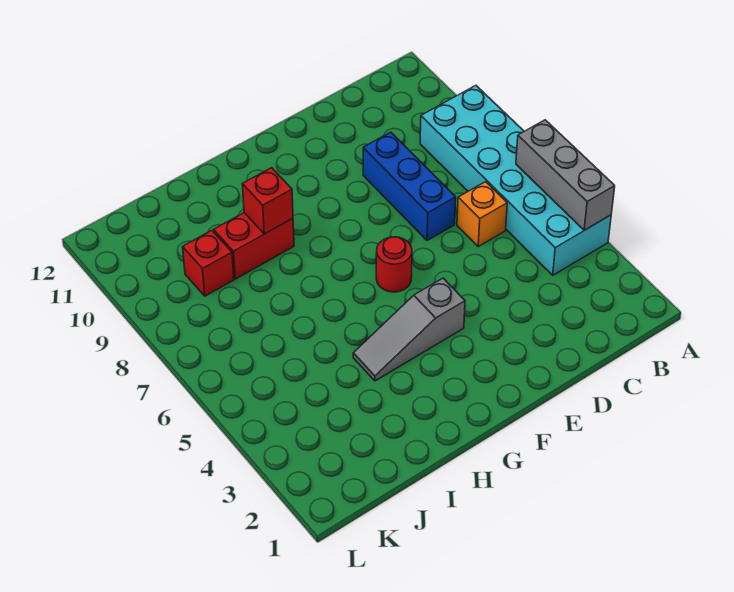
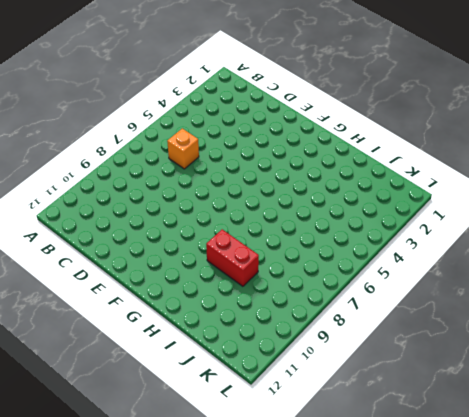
none -> cyan 2x6 brick [420,86,611,275]
none -> blue 1x3 brick [363,132,456,241]

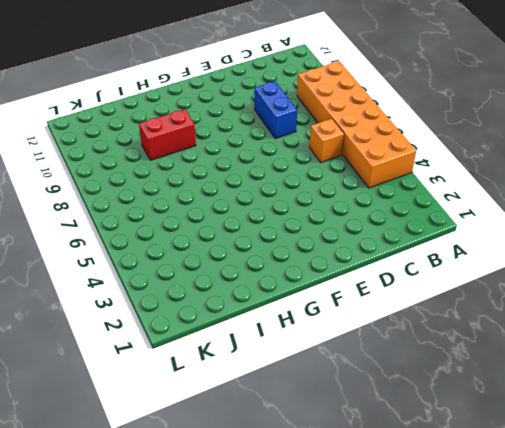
orange 2x6 brick [297,62,416,188] -> cyan 2x6 brick [420,86,611,275]
blue 1x2 brick [254,81,297,139] -> blue 1x3 brick [363,132,456,241]
none -> grey 1x3 slope [353,278,465,381]
none -> red 1x1 round brick [376,237,412,292]

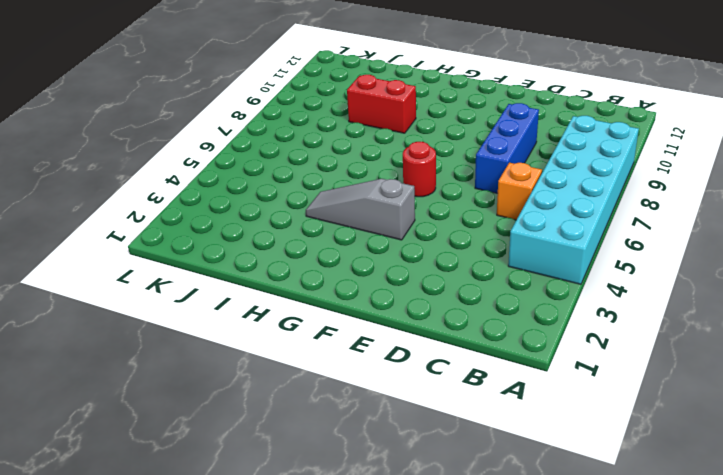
none -> red 1x1 brick [183,230,234,296]
none -> grey 1x3 brick [516,120,615,230]

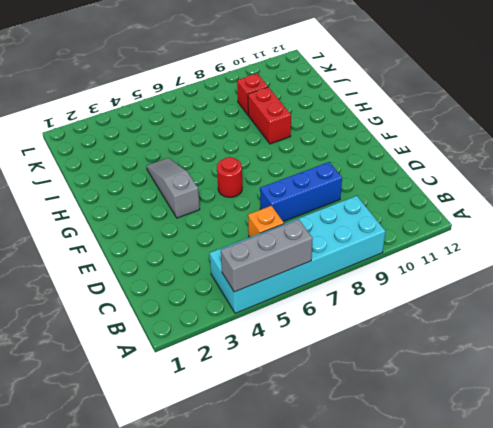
none -> red 1x1 brick [242,168,293,234]

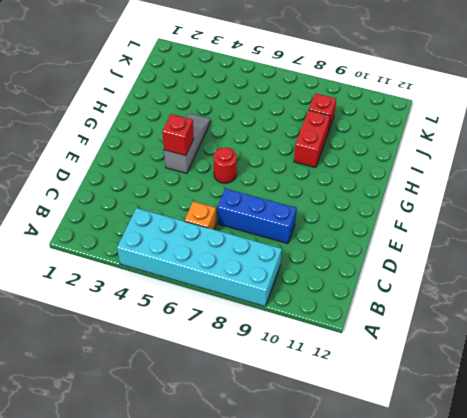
red 1x1 brick [162,114,194,156] -> red 1x1 brick moved to [242,168,293,234]
none -> grey 1x3 brick [516,120,615,230]

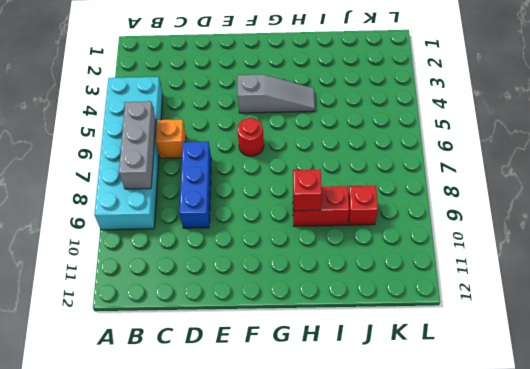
grey 1x3 brick [119,101,156,189] -> grey 1x3 brick moved to [516,120,615,230]

